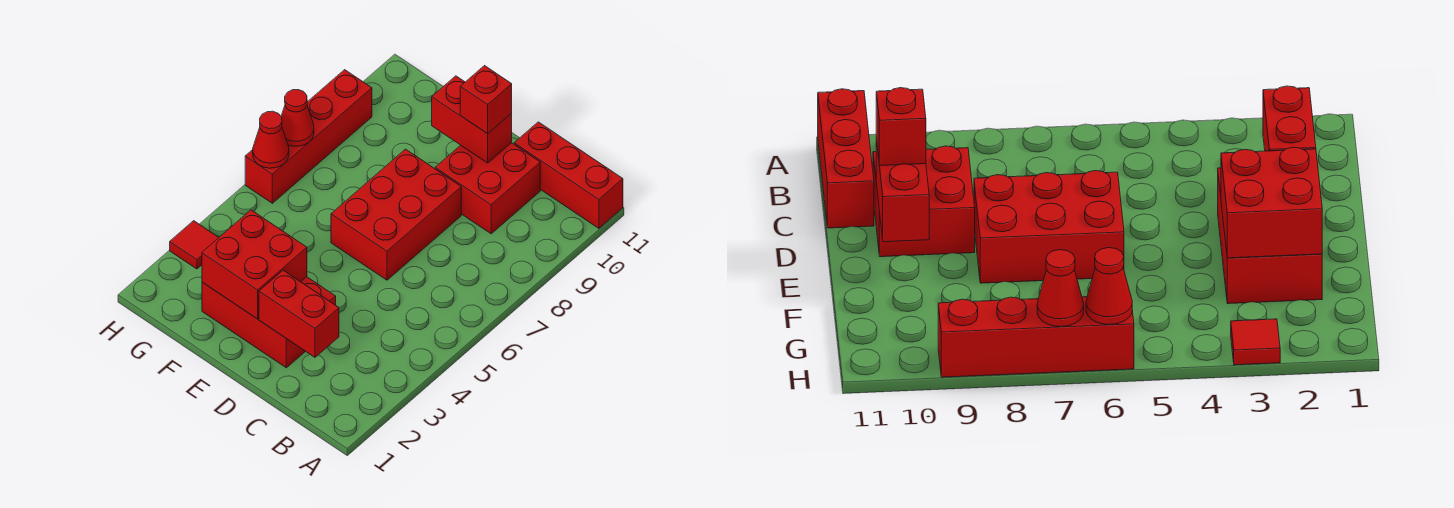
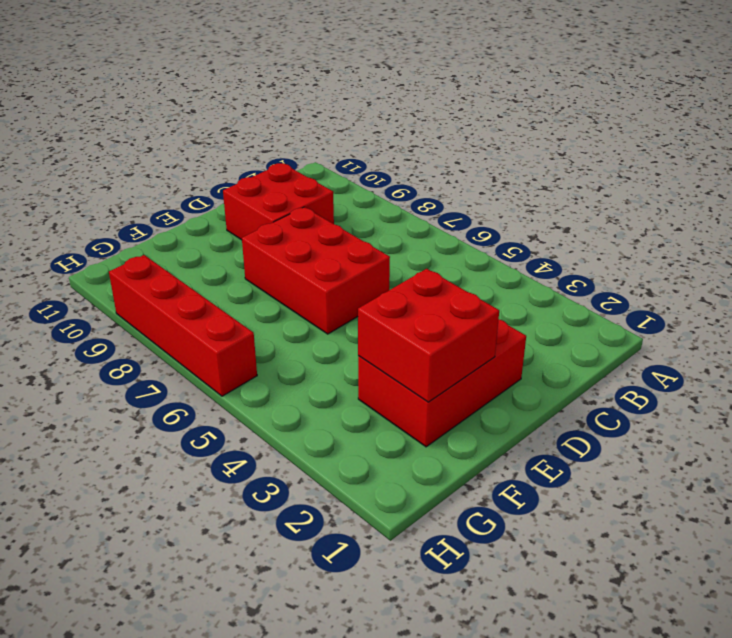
none -> red 1x3 brick [514,122,623,228]
none -> red 1x1 tile [170,221,219,269]
none -> red 1x2 brick [259,270,339,357]

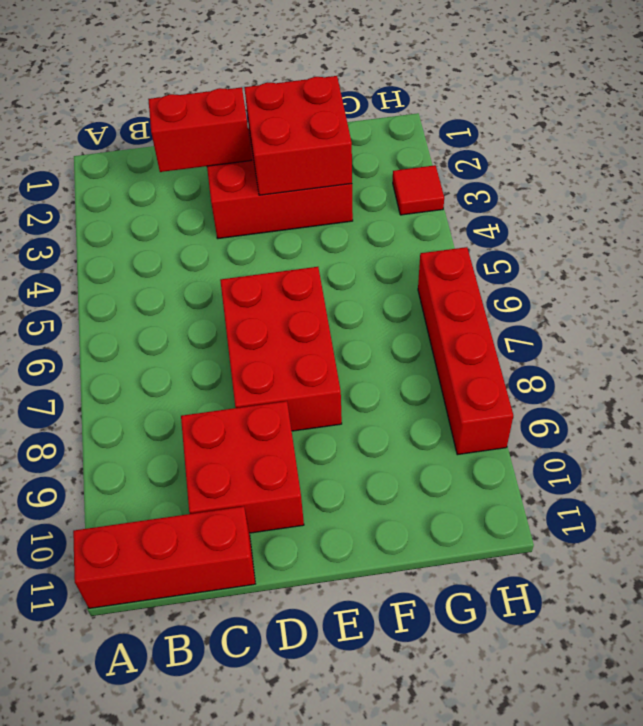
none -> red 1x2 brick [432,76,512,163]
none -> red 1x1 cone [253,111,289,168]
none -> red 1x1 cone [281,90,314,146]

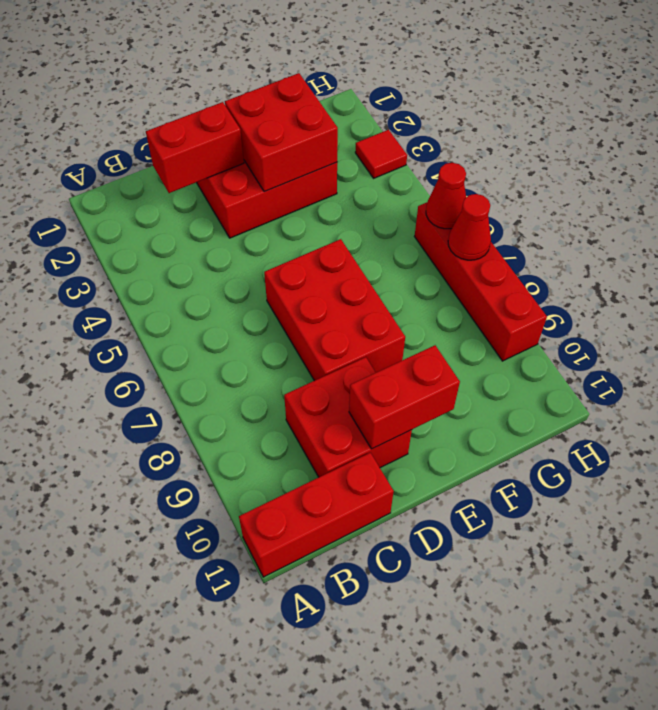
none -> red 1x1 brick [460,66,512,134]

